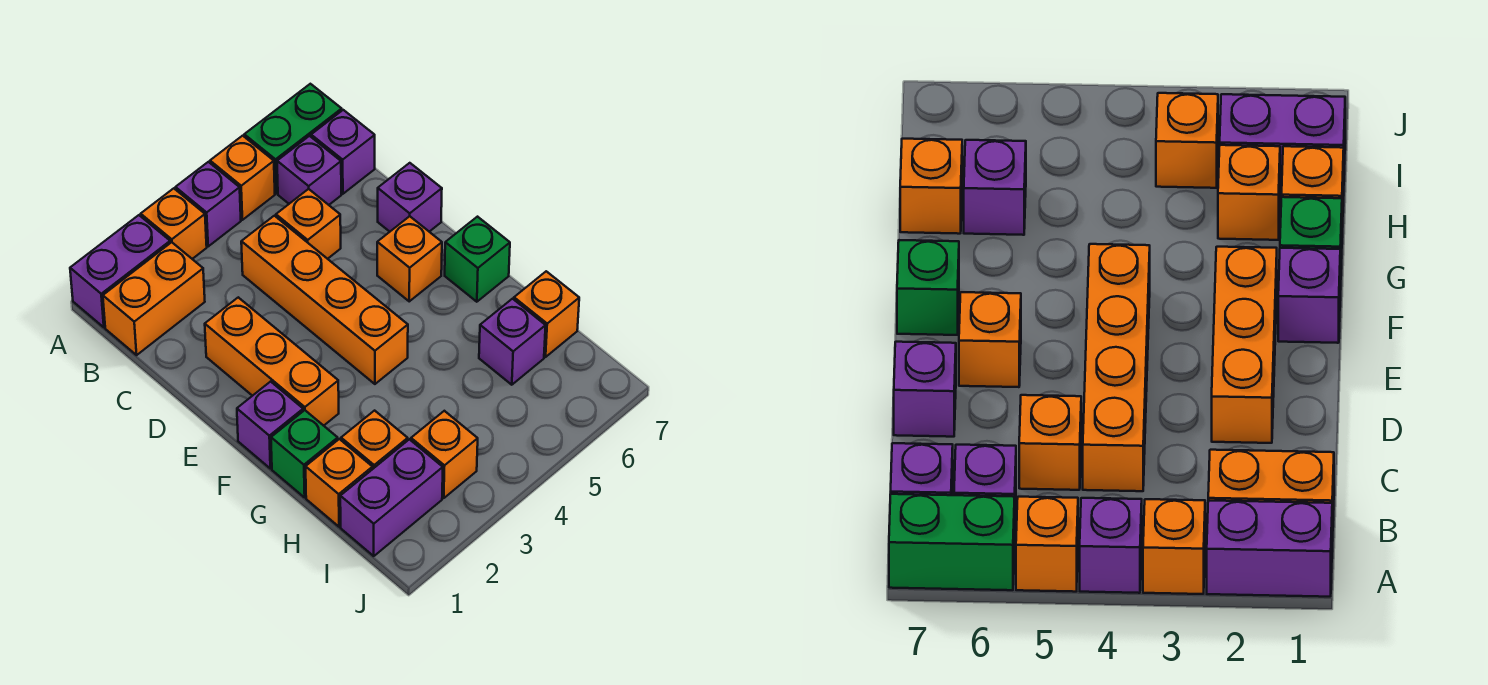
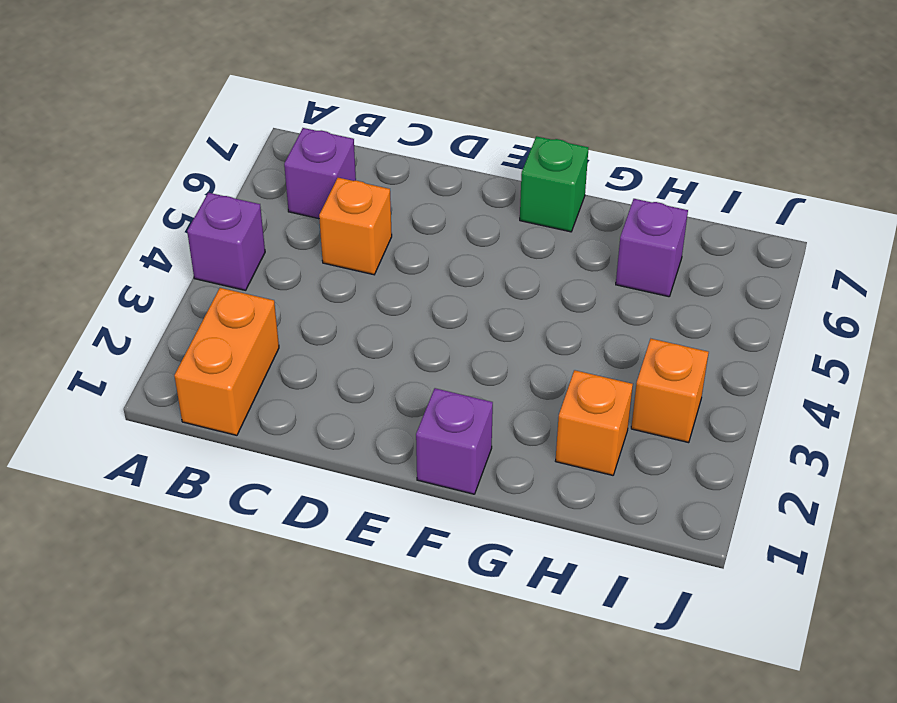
none -> purple 1x2 brick [70,215,170,327]
none -> orange 1x1 brick [141,188,207,259]
none -> orange 1x1 brick [210,136,275,220]

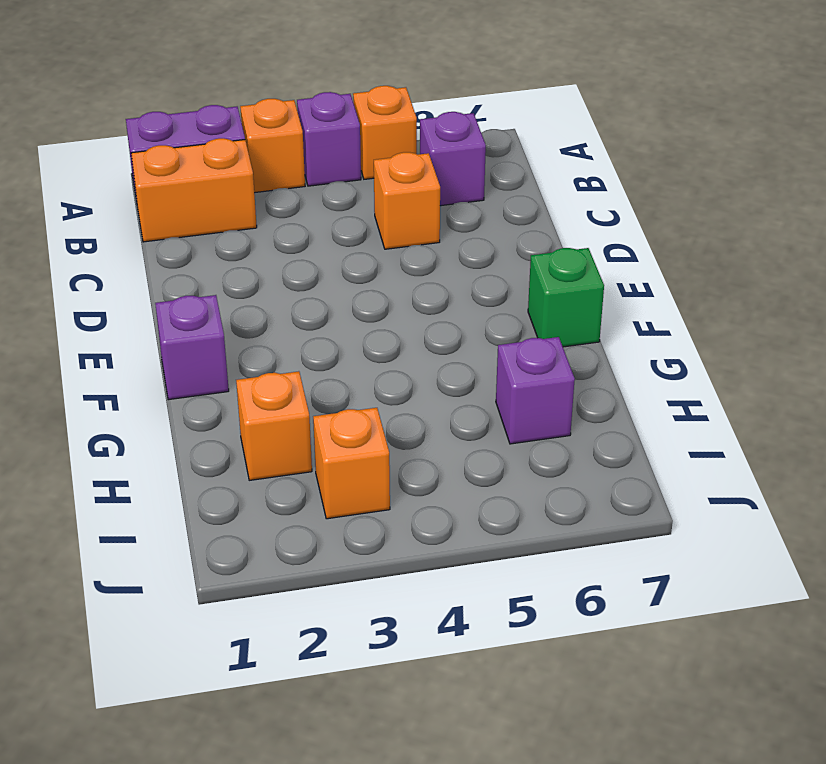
none -> green 1x2 brick [244,84,342,194]
none -> purple 1x1 brick [311,110,375,194]
none -> orange 1x4 brick [241,216,408,384]

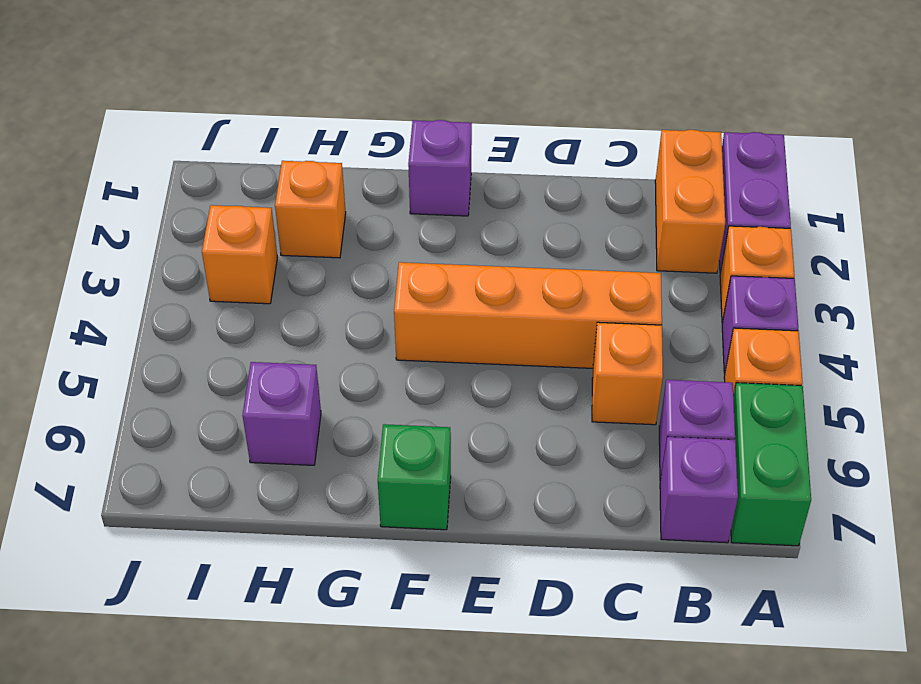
none -> orange 1x3 brick [205,297,339,426]
none -> purple 1x1 brick [378,163,442,232]
none -> orange 1x1 brick [377,216,442,301]

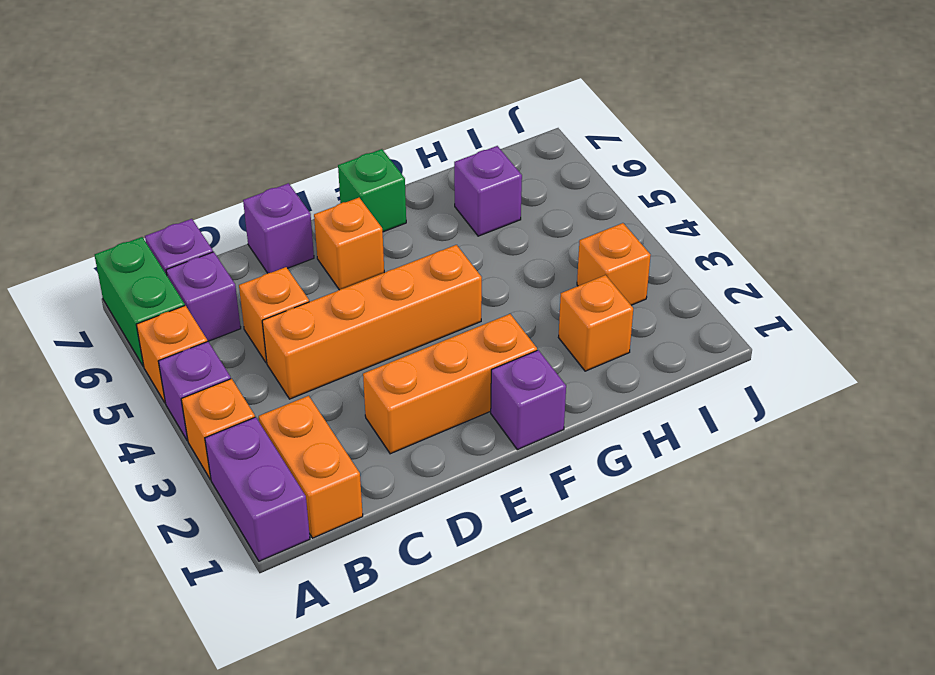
none -> green 1x1 brick [271,410,338,497]
none -> orange 1x1 brick [306,439,373,527]
none -> orange 1x1 brick [514,271,579,357]

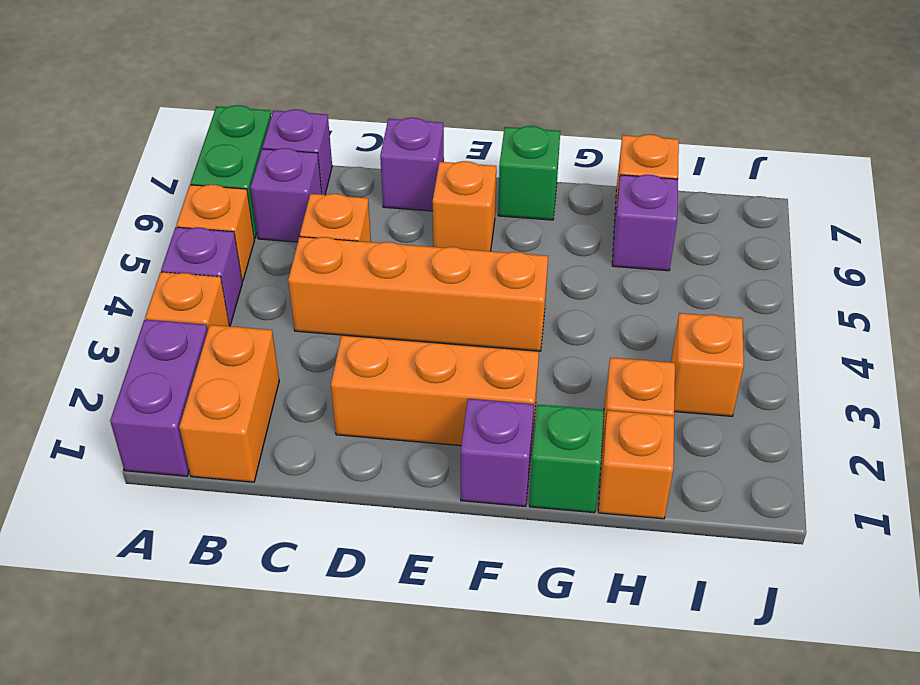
none -> purple 1x2 brick [340,439,443,556]

